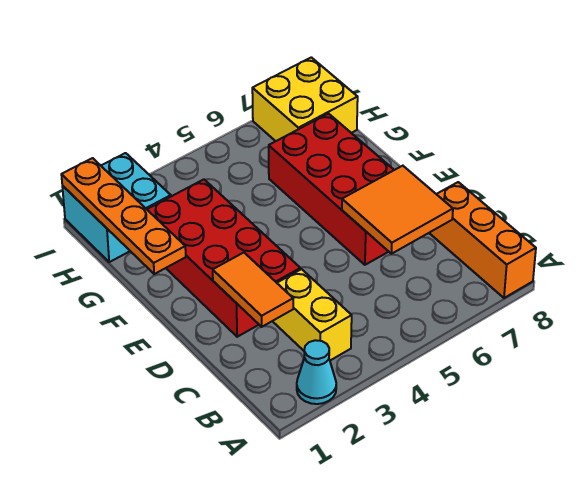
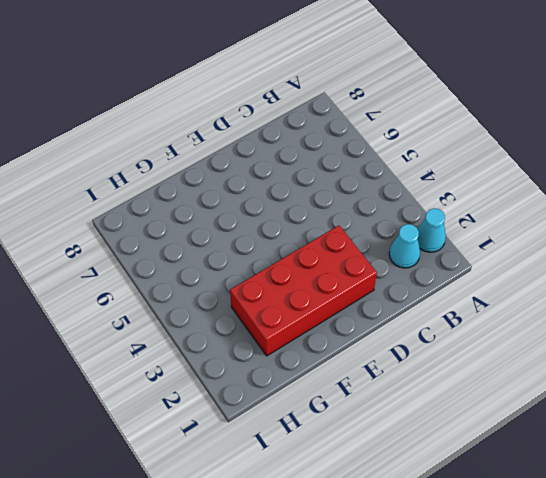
cyan 1x1 cone [389,224,420,268] -> none
none -> orange 1x3 brick [430,182,536,298]
none -> yellow 1x2 brick [273,269,352,360]

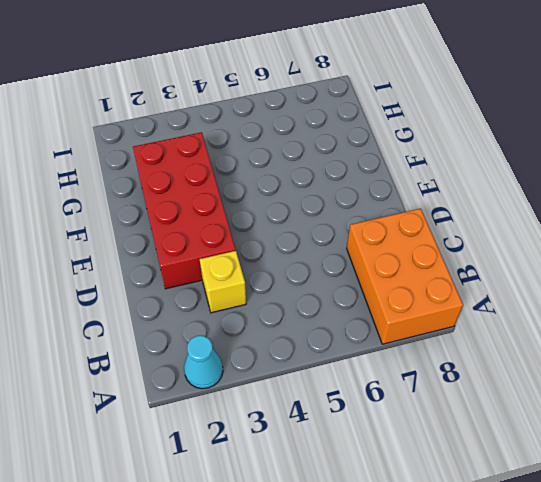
orange 2x3 brick [347,209,463,344] -> orange 1x3 brick [430,182,536,298]
yellow 1x1 brick [200,251,246,313] -> yellow 1x2 brick [273,269,352,360]
none -> red 2x4 brick [269,114,394,265]
none -> cyan 2x2 brick [62,153,171,262]

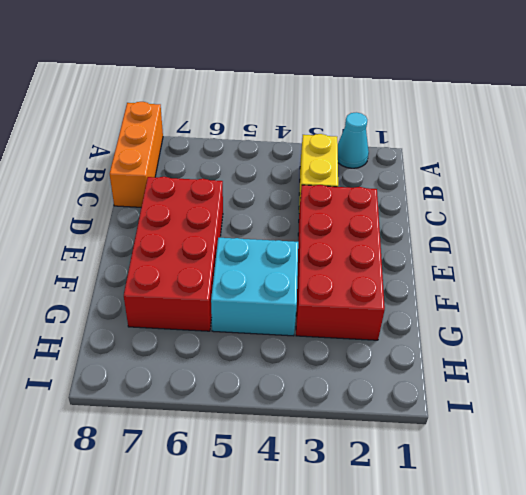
cyan 2x2 brick [211,238,298,336] -> cyan 2x2 brick moved to [62,153,171,262]
none -> yellow 2x2 brick [252,57,358,141]
none -> orange 1x2 tile [213,253,293,327]

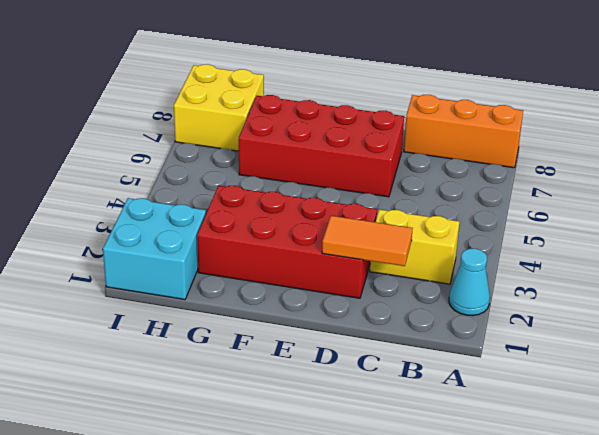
none -> orange 2x2 tile [342,166,453,254]
none -> orange 1x4 plate [61,158,186,274]

